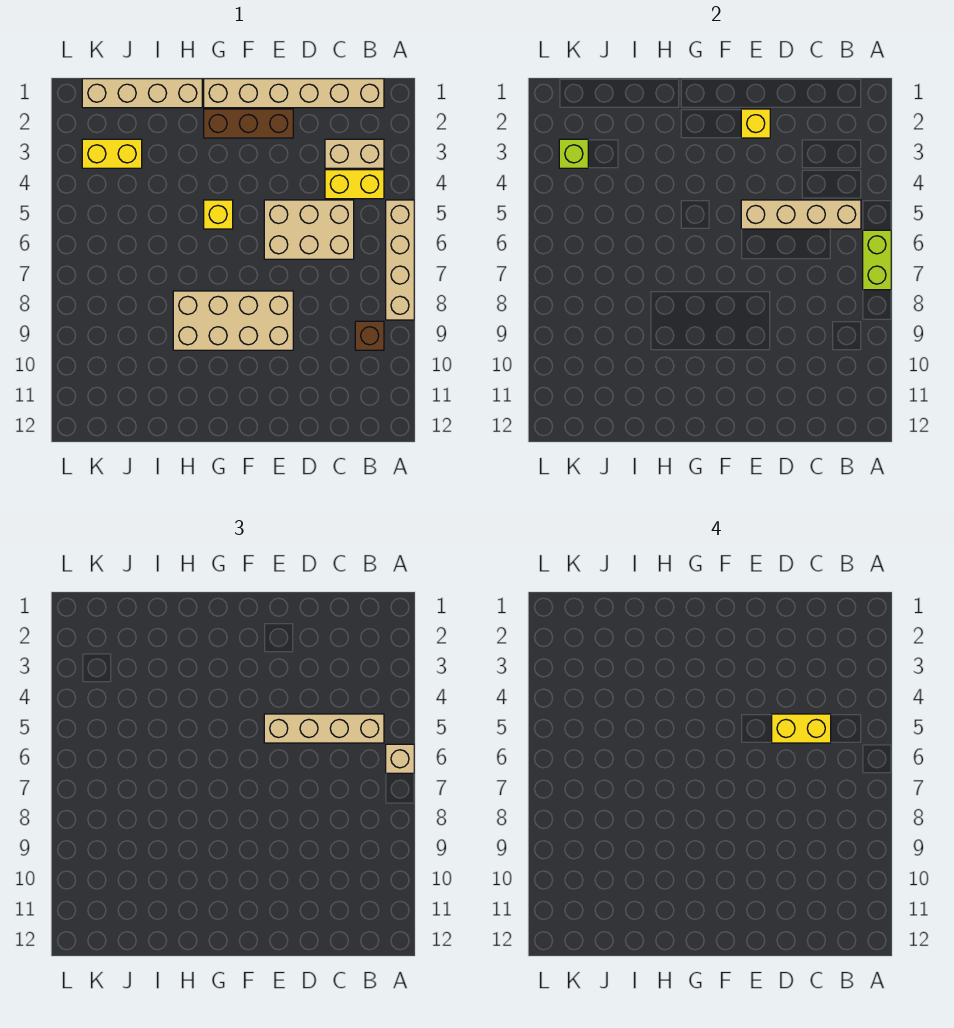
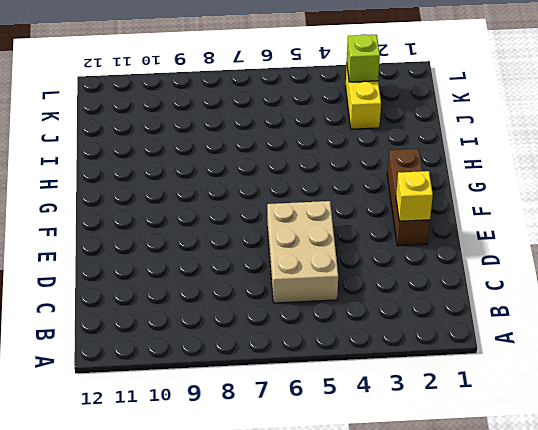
none -> tan 1x4 brick [386,200,414,320]
none -> tan 1x6 brick [204,79,384,108]
none -> tan 1x2 brick [325,139,384,168]

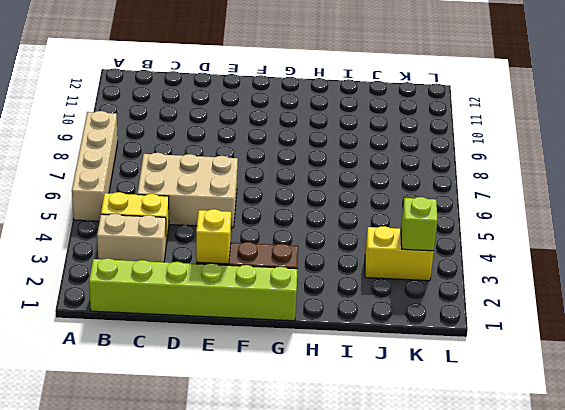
lime 1x6 brick [89,258,297,321] -> tan 1x6 brick [204,79,384,108]
none -> brown 1x1 brick [355,321,384,350]
none -> tan 2x4 brick [173,291,293,350]
none -> yellow 1x1 brick [204,200,233,229]

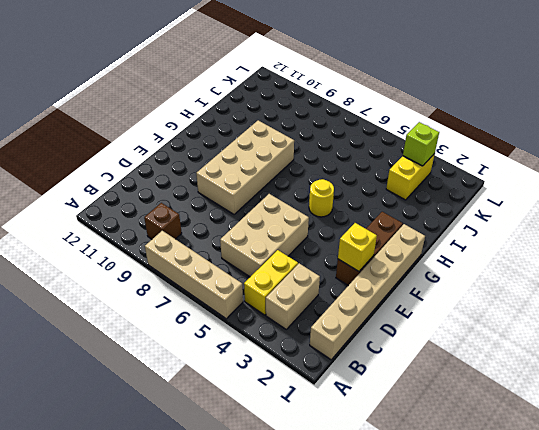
yellow 1x1 round brick [309,179,334,217] -> yellow 1x1 brick [204,200,233,229]
none -> tan 1x4 brick [82,79,202,108]
none -> lime 1x2 brick [863,230,891,290]
none -> tan 1x4 brick [741,200,861,229]

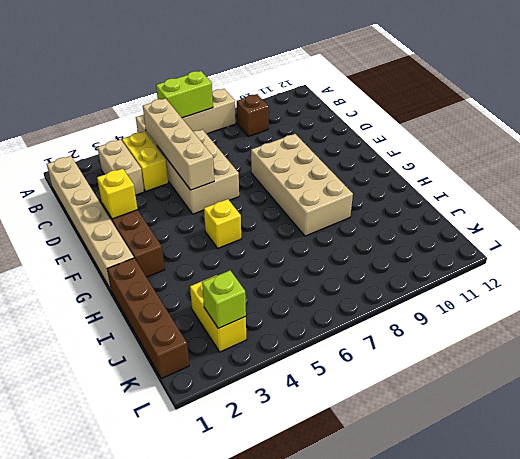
brown 1x4 brick [107,258,189,379] -> tan 1x4 brick [82,79,202,108]
none -> tan 1x1 brick [386,744,414,773]
none -> tan 1x4 brick [264,714,384,743]
none -> yellow 1x2 brick [772,714,831,743]

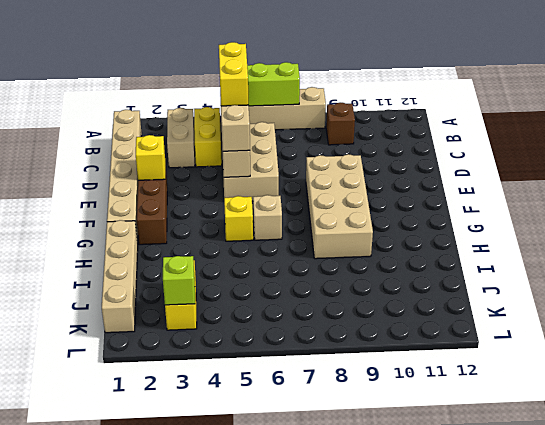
tan 1x1 brick [253,195,282,240] -> tan 1x1 brick moved to [386,744,414,773]

